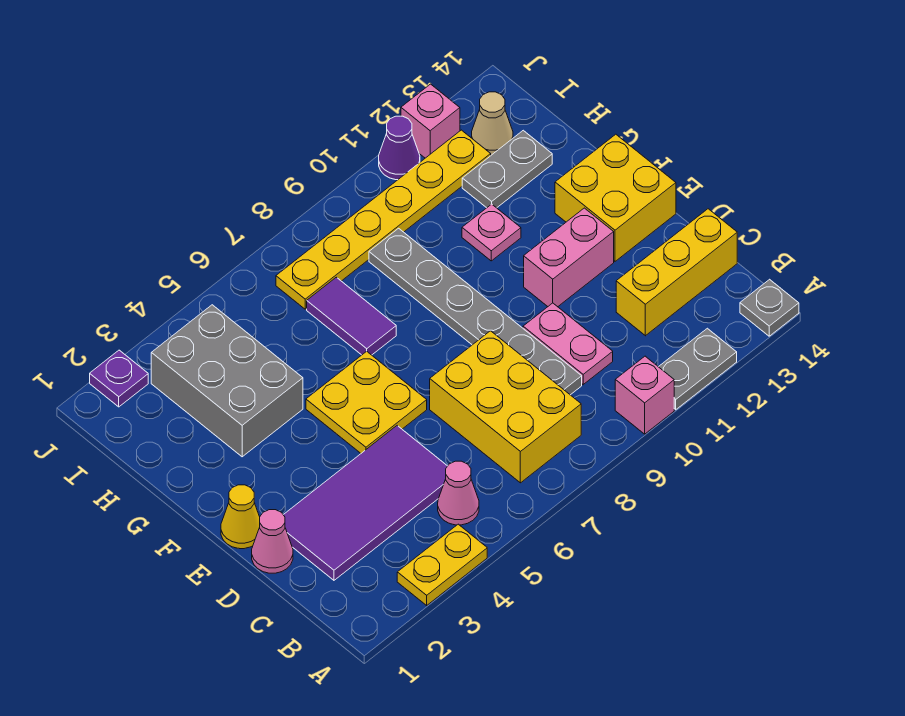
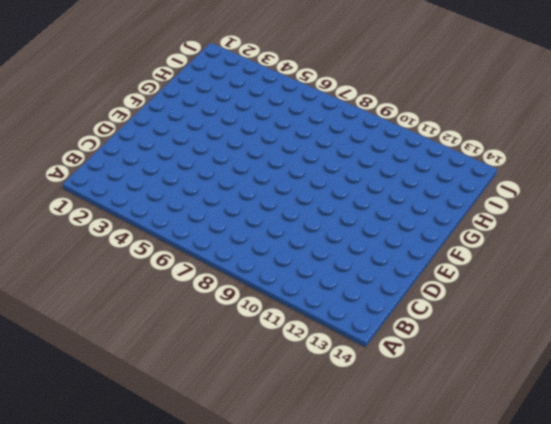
none -> yellow 1x2 plate [397,524,487,605]
none -> pink 1x1 brick [615,356,674,434]
none -> grey 1x2 plate [659,328,737,410]

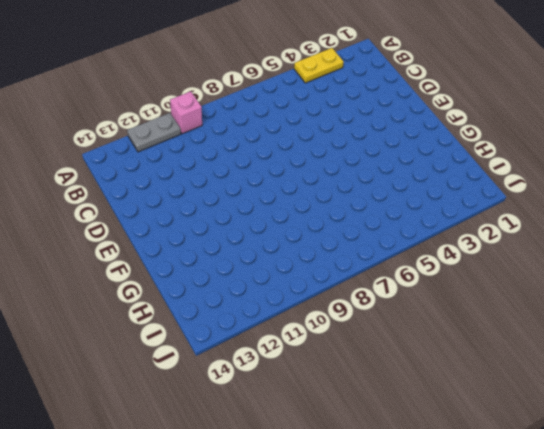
none -> grey 1x1 plate [740,279,799,336]
none -> pink 1x1 cone [438,461,479,525]
none -> yellow 2x3 brick [430,331,581,483]

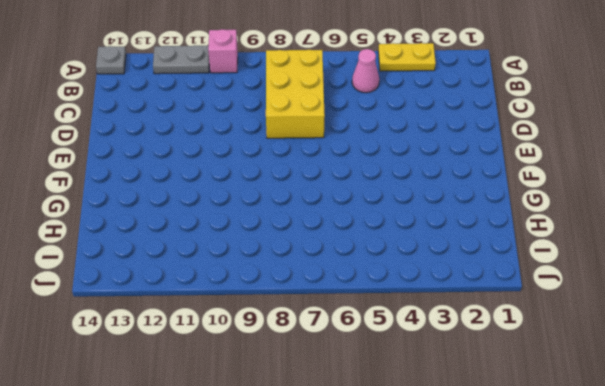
none -> purple 2x4 tile [284,426,447,580]
none -> grey 1x6 plate [369,228,582,395]
none -> pink 1x2 plate [523,303,613,385]

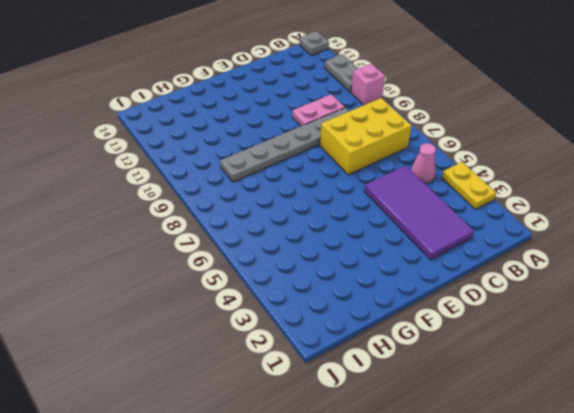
none -> yellow 1x3 brick [616,209,737,336]
none -> pink 1x1 cone [252,510,293,573]
none -> yellow 1x1 cone [221,485,260,549]

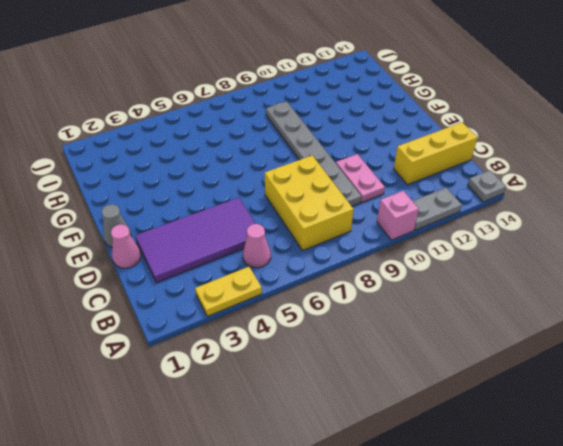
grey 1x1 cone [102,204,131,247] -> yellow 1x1 cone [221,485,260,549]
none -> yellow 2x2 plate [306,351,427,453]
none -> pink 1x2 brick [524,208,614,307]
none -> yellow 2x2 brick [555,134,676,261]

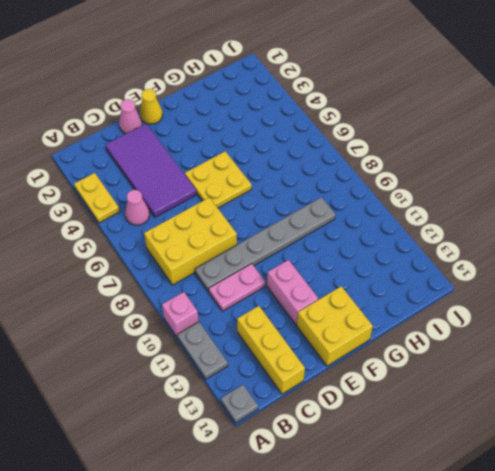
none -> grey 2x3 brick [151,305,303,457]
none -> purple 1x2 tile [307,277,396,355]
none -> pink 1x1 plate [462,204,521,261]

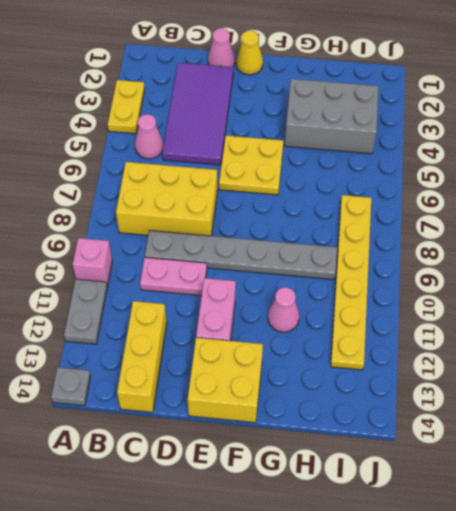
pink 1x1 cone [268,287,299,332] -> pink 1x1 plate [462,204,521,261]
none -> purple 1x2 tile [307,277,396,355]
none -> grey 1x2 plate [462,130,552,208]
none -> tan 1x1 cone [472,92,513,155]

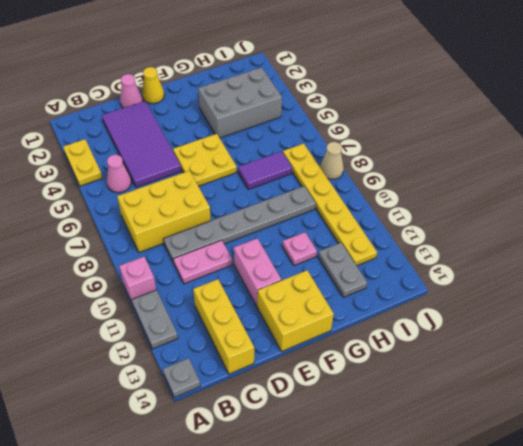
tan 1x1 cone [320,142,344,179] -> tan 1x1 cone moved to [472,92,513,155]
none -> purple 1x1 plate [90,350,148,407]
none -> purple 1x1 cone [379,116,420,180]
none -> pink 1x1 brick [401,84,460,158]

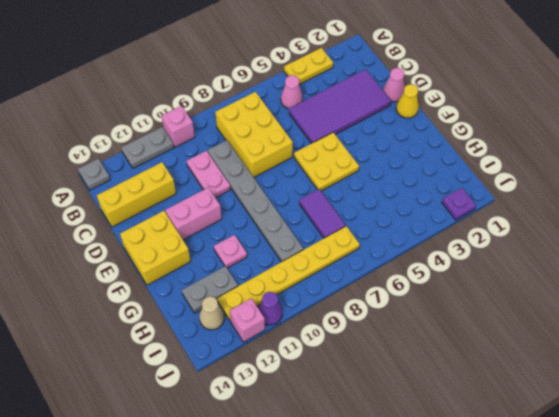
none -> grey 2x3 brick [151,305,303,457]

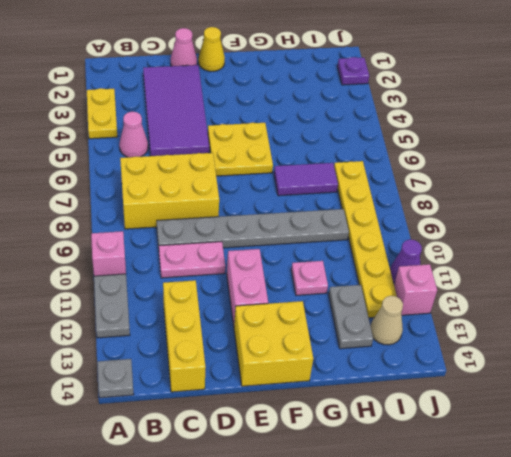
none -> grey 2x3 brick [151,305,303,457]

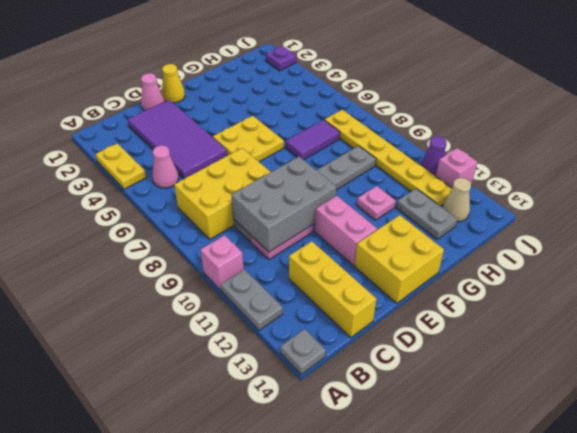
grey 2x3 brick [231,157,336,252] -> grey 2x3 brick moved to [151,305,303,457]

